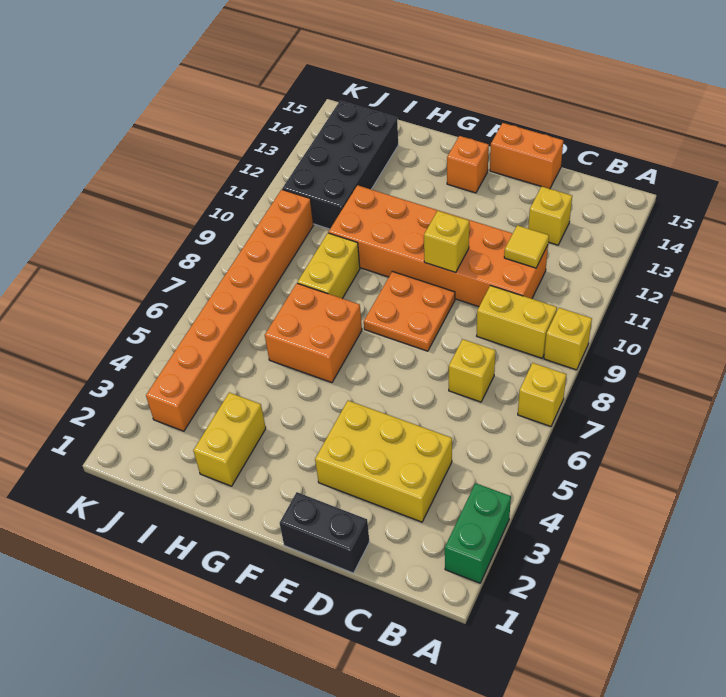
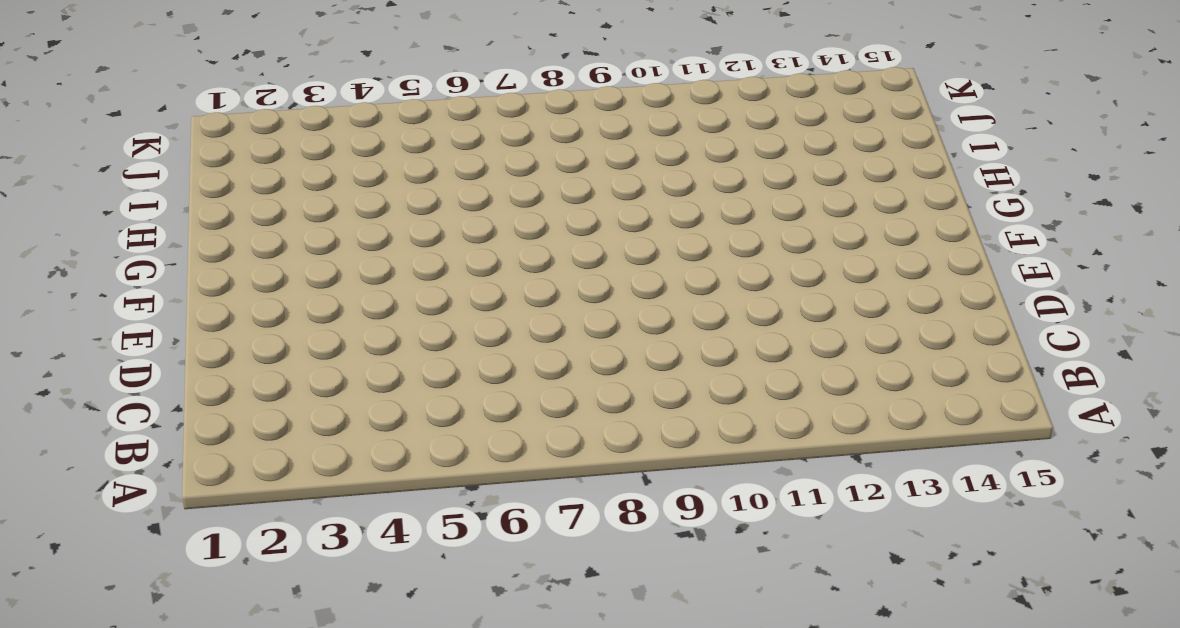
none -> green 1x2 brick [445,483,511,583]
none -> yellow 1x1 brick [518,363,567,426]
none -> yellow 1x1 brick [544,308,592,370]

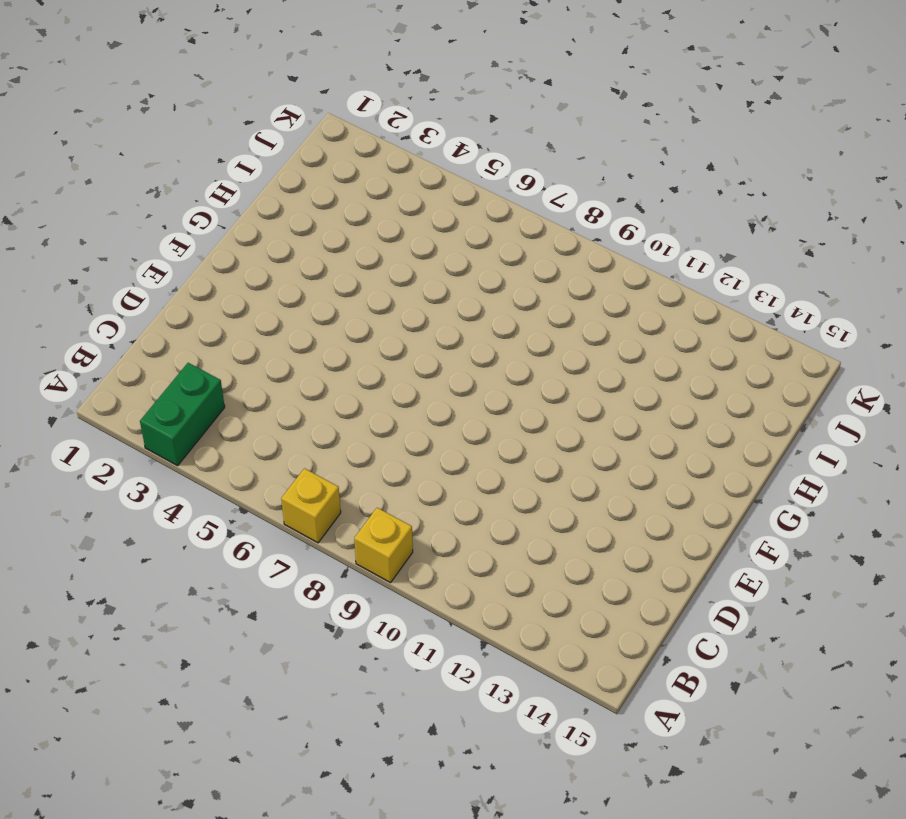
green 1x2 brick [140,363,225,466] -> green 1x2 brick turned to [445,483,511,583]
none -> yellow 1x2 brick [477,286,557,358]
none -> yellow 2x3 brick [315,401,452,522]
none -> yellow 1x1 brick [449,339,495,402]

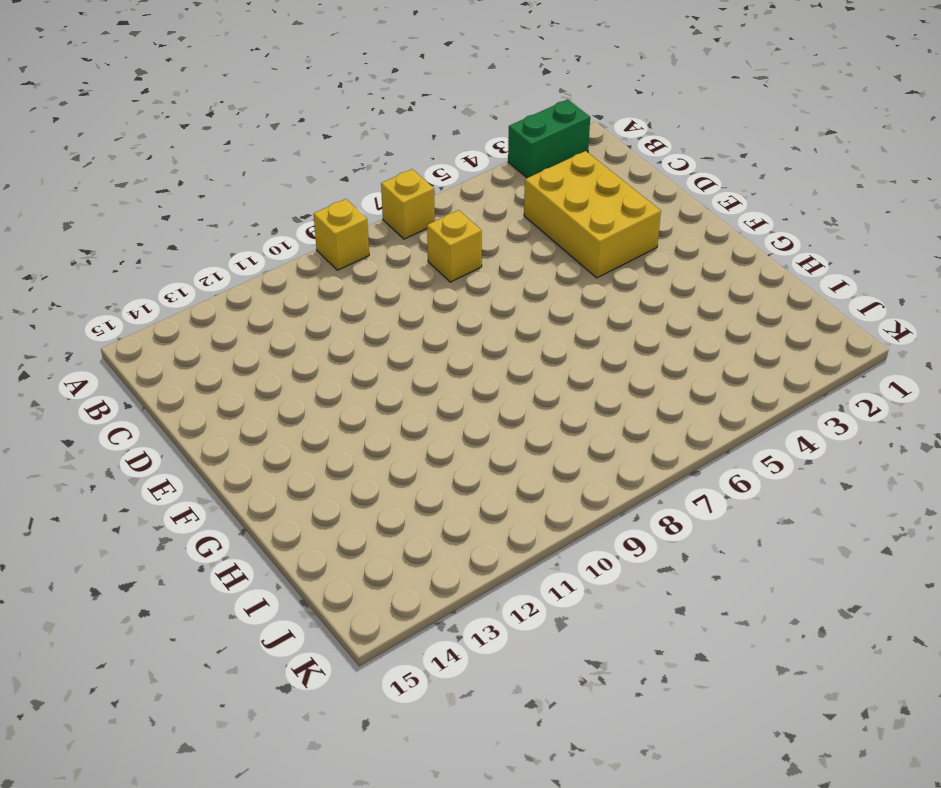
none -> yellow 1x2 brick [477,286,557,358]
none -> orange 2x6 brick [329,185,548,307]
none -> yellow 1x1 brick [528,186,572,245]

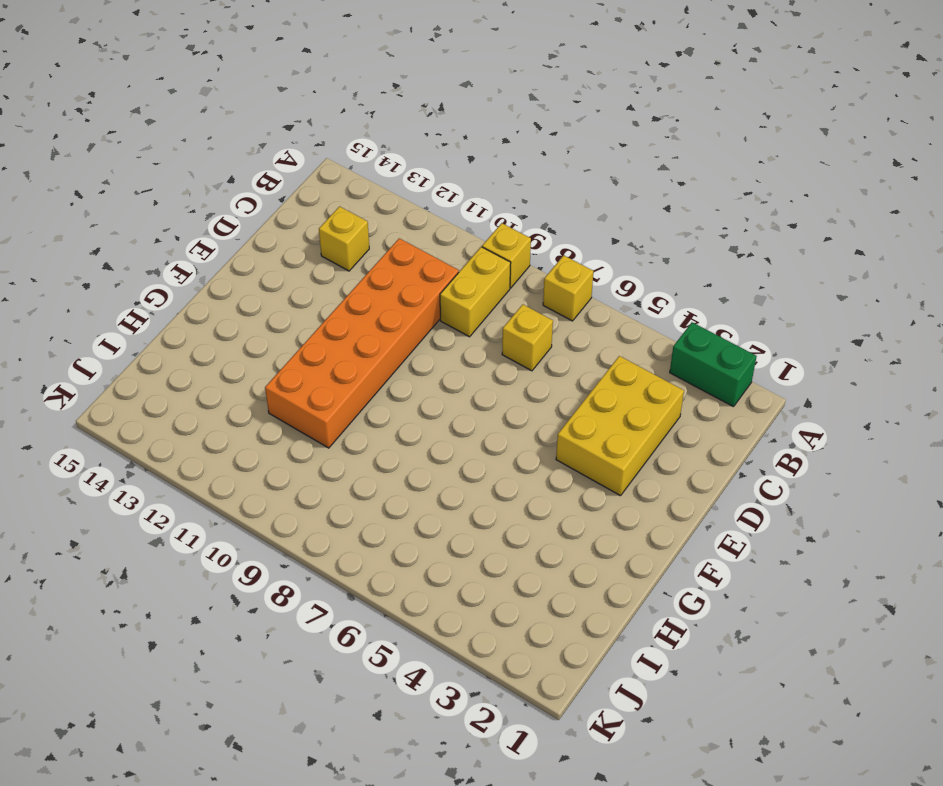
none -> black 1x2 brick [280,492,369,573]
none -> orange 1x2 brick [490,123,563,189]
none -> orange 2x2 plate [364,271,455,351]

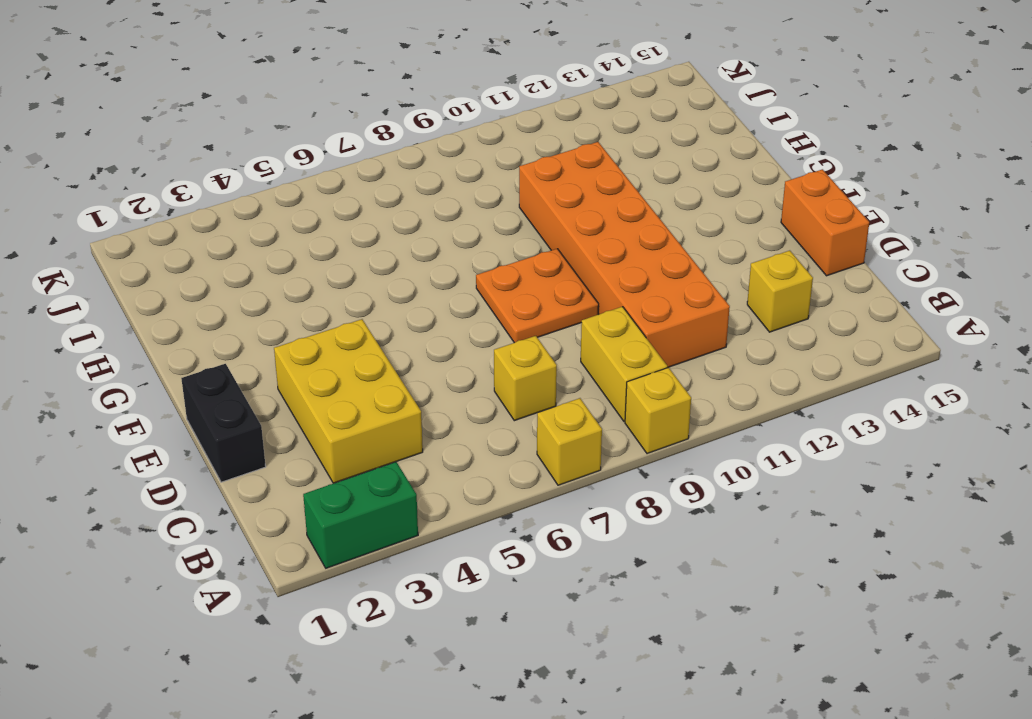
none -> orange 1x1 brick [447,136,489,193]
none -> orange 2x2 brick [265,283,362,383]
none -> yellow 1x2 brick [193,393,266,486]

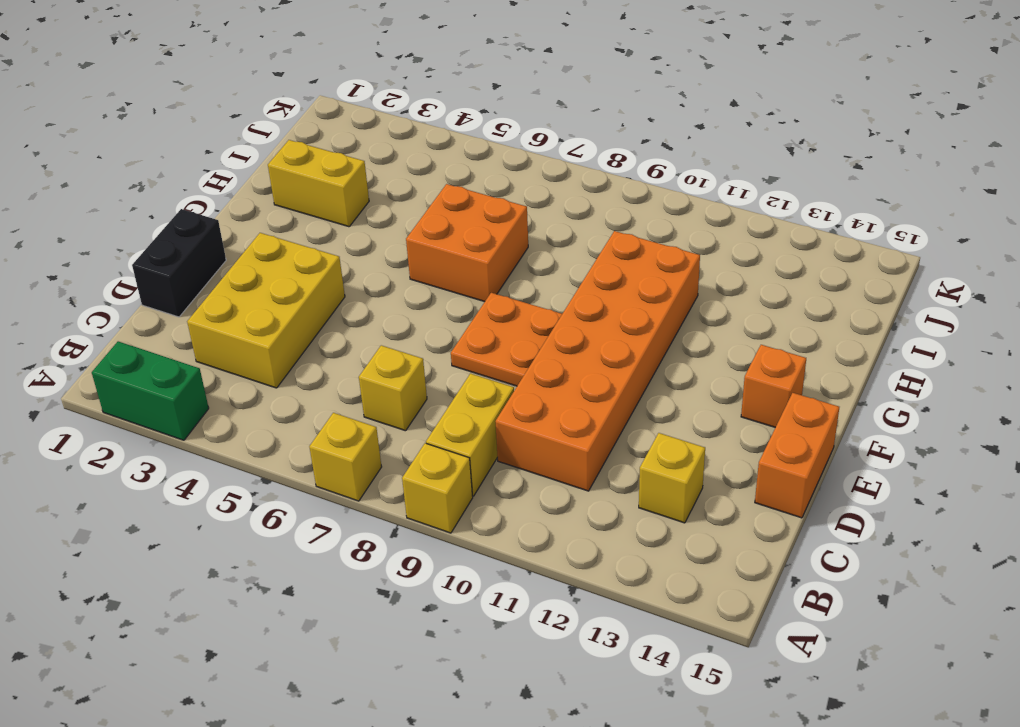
none -> yellow 1x2 brick [297,233,360,299]
none -> black 2x4 brick [282,101,398,229]
none -> orange 1x8 brick [146,190,313,431]

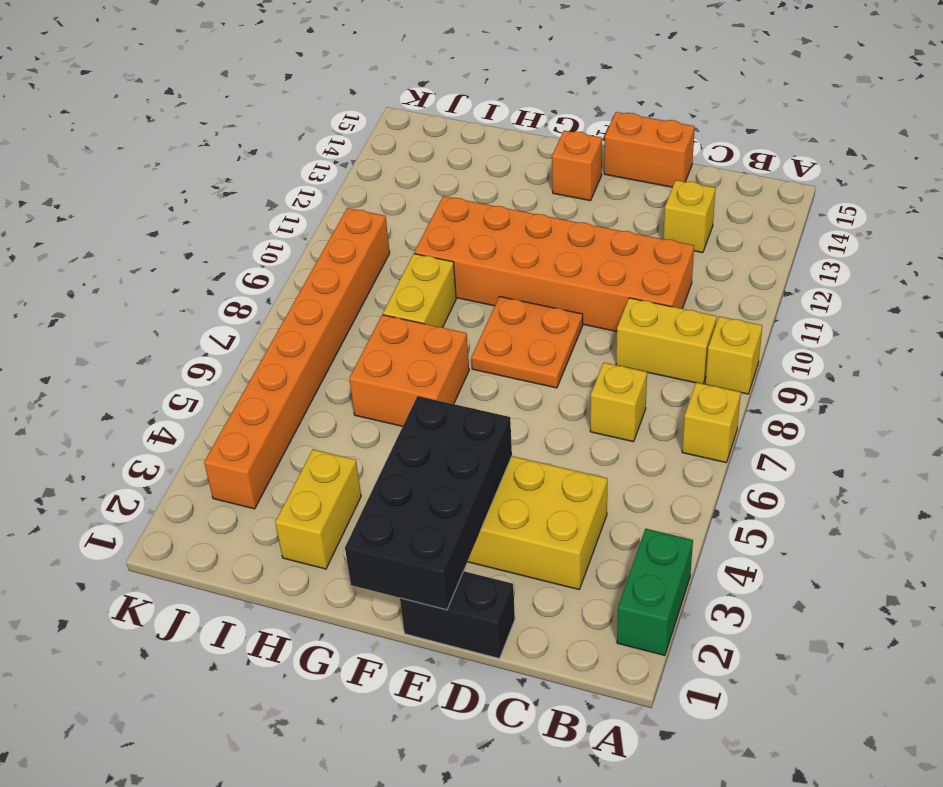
black 2x4 brick [345,396,512,610] -> black 2x4 brick moved to [282,101,398,229]
none -> yellow 1x1 tile [504,225,549,268]
none -> yellow 1x1 brick [424,211,469,272]

